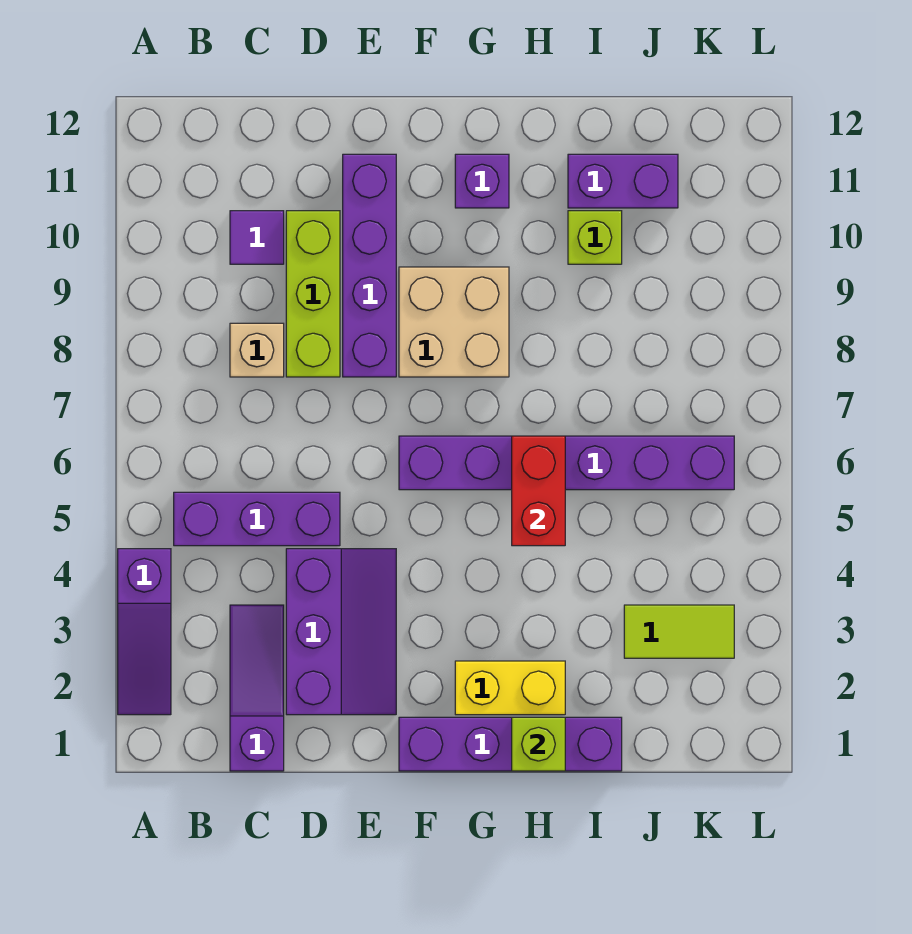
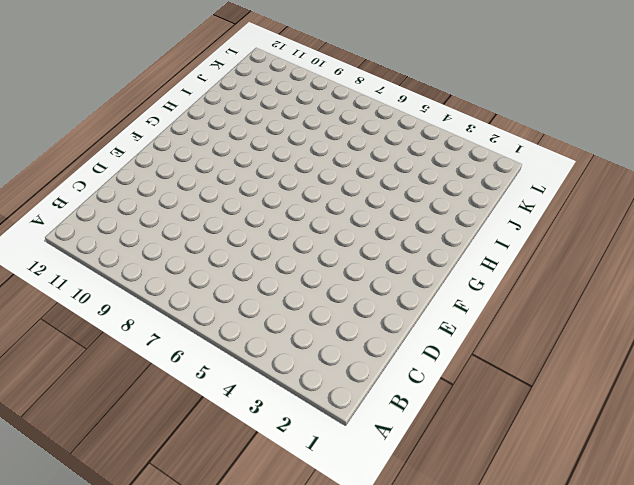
none -> purple 1x3 slope [118,549,171,715]
none -> purple 1x3 brick [174,492,340,546]
none -> purple 1x3 slope [230,605,284,771]

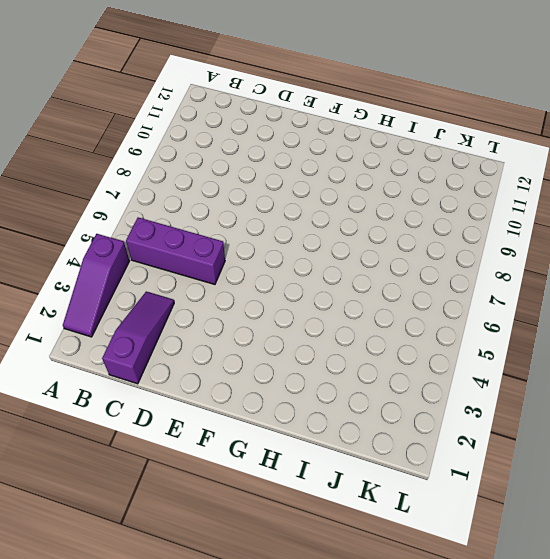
none -> tan 1x1 brick [230,323,284,377]
none -> purple 1x1 tile [230,211,284,264]
none -> purple 2x3 slope [286,549,396,715]

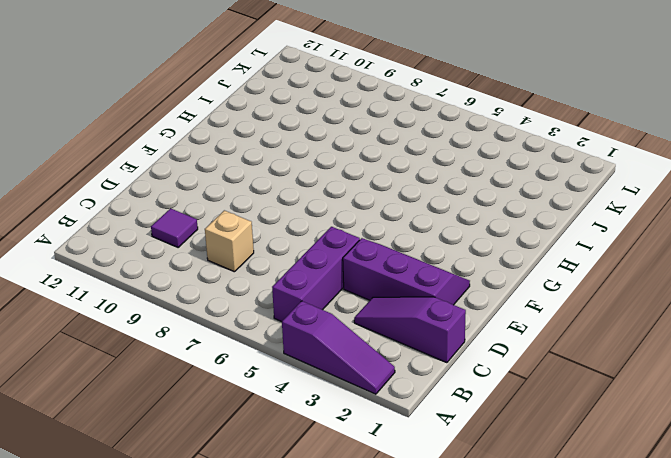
none -> lime 1x3 brick [286,211,340,377]
none -> purple 1x4 brick [343,154,396,377]
none -> purple 1x4 brick [399,717,622,771]

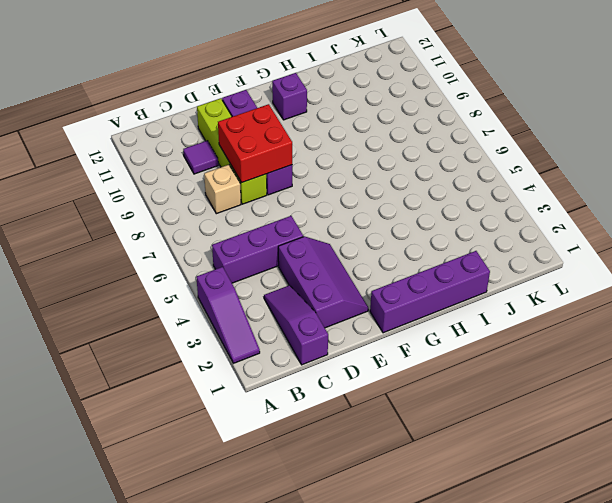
lime 1x4 brick [197,98,267,204] -> lime 1x3 brick [286,211,340,377]
red 2x2 brick [218,104,292,183] -> none
none -> purple 1x6 brick [399,436,734,490]
none -> tan 2x2 brick [399,267,509,377]
none -> yellow 1x2 brick [455,661,565,715]

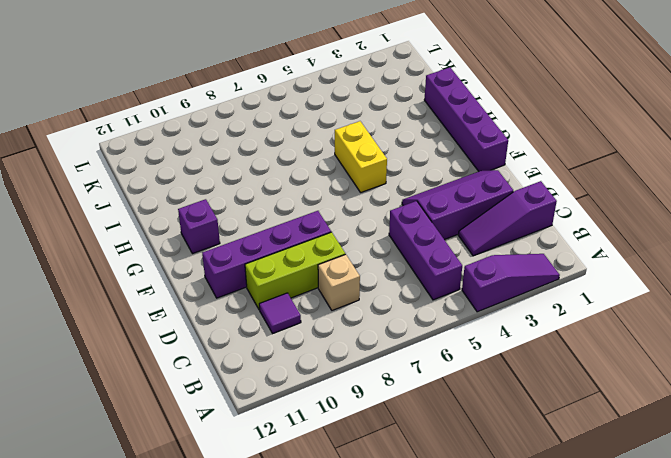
yellow 1x2 brick [335,121,387,192] -> yellow 1x2 brick moved to [455,661,565,715]
none -> purple 1x6 brick [399,436,734,490]
none -> tan 2x2 brick [399,267,509,377]
none -> lime 1x1 brick [568,211,622,264]

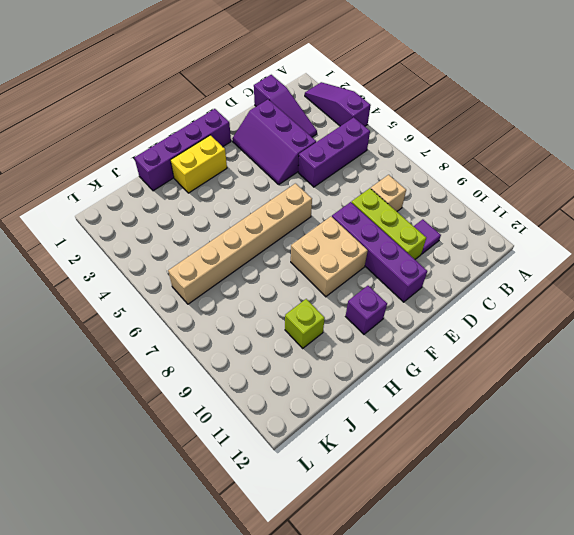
tan 1x6 brick [168,183,312,304] -> purple 1x6 brick [399,436,734,490]
none -> purple 1x2 brick [568,154,678,208]
none -> lime 1x2 tile [624,605,734,658]
none -> lime 1x1 brick [512,717,565,771]

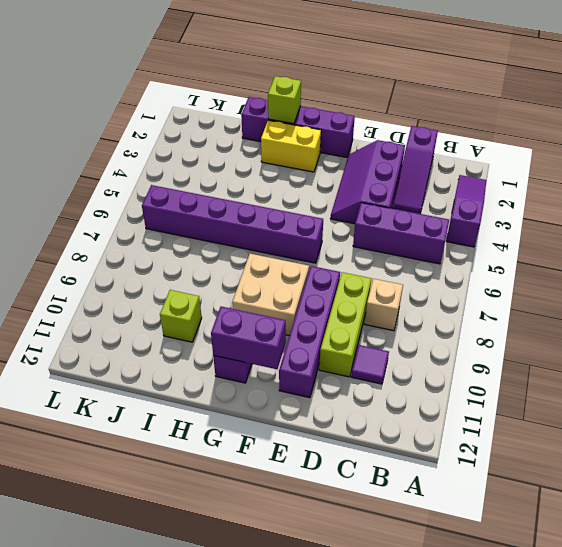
purple 1x2 brick [211,306,286,369] -> purple 1x2 brick moved to [568,154,678,208]
none -> lime 1x2 tile [624,605,734,658]
none -> red 1x2 brick [512,436,565,546]

